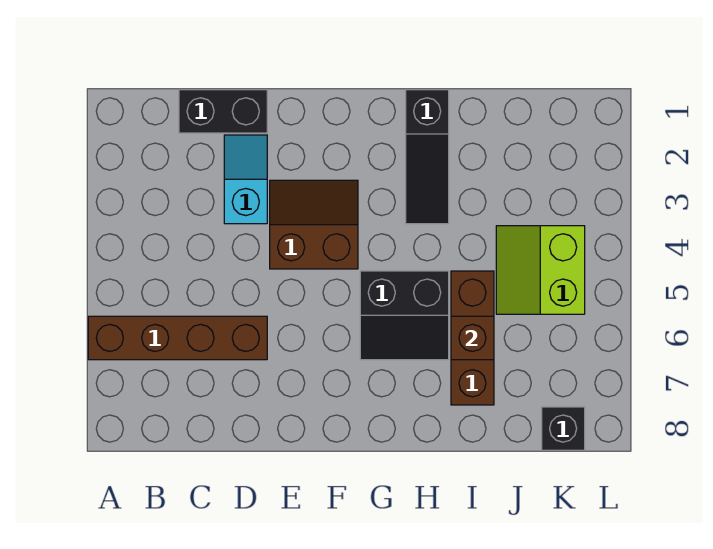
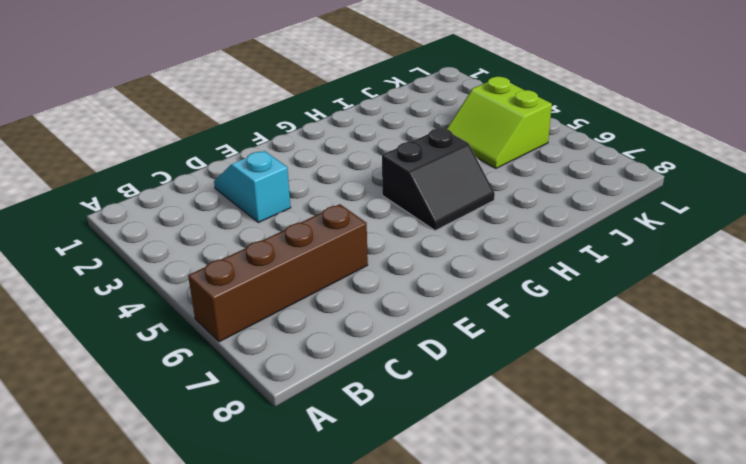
none -> black 1x2 brick [179,90,267,133]
none -> brown 2x2 slope [270,180,358,269]

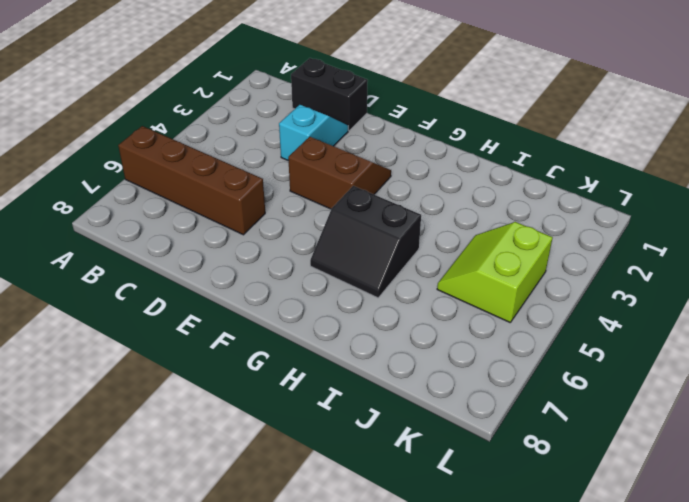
none -> black 1x3 slope [406,90,449,224]
none -> brown 1x3 brick [451,271,494,405]

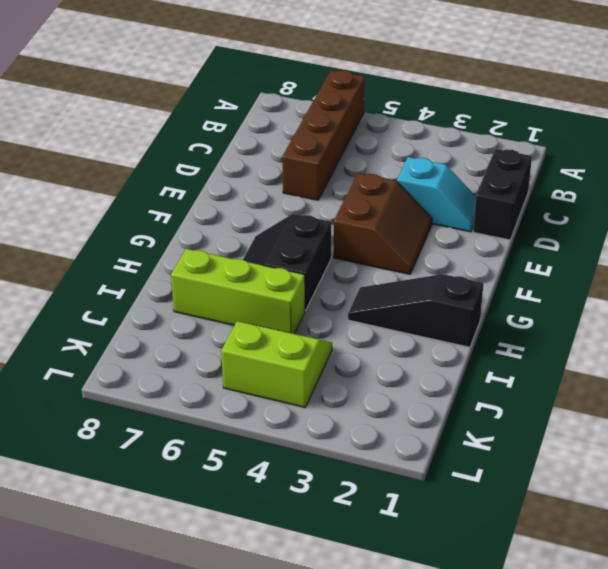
lime 1x3 brick [171,249,305,334] -> brown 1x3 brick [451,271,494,405]
none -> black 1x1 brick [542,407,585,450]
none -> brown 1x1 brick [451,316,494,360]

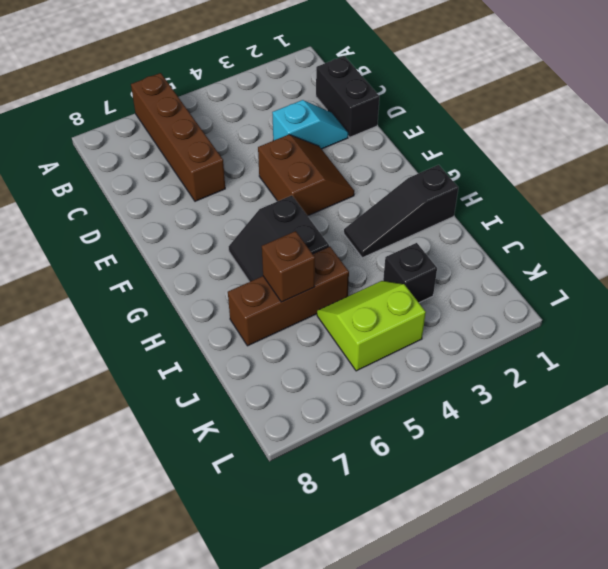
black 1x1 brick [383,243,437,303] -> black 1x1 brick moved to [542,407,585,450]

